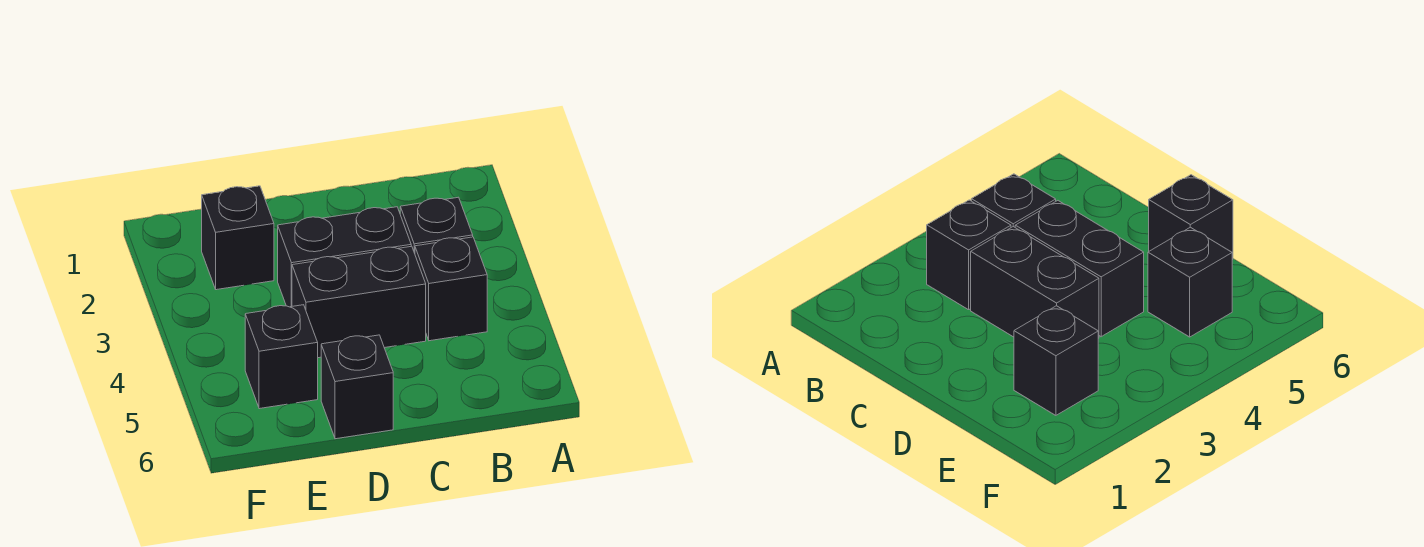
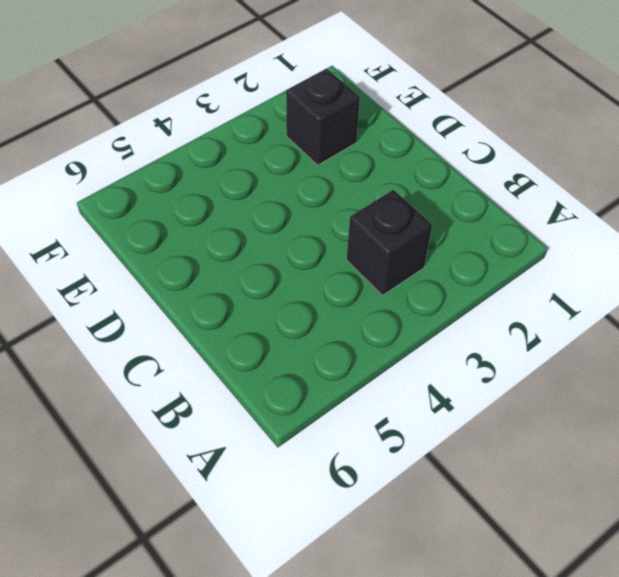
none -> black 1x1 brick [415,237,487,341]
none -> black 1x2 brick [278,207,411,307]

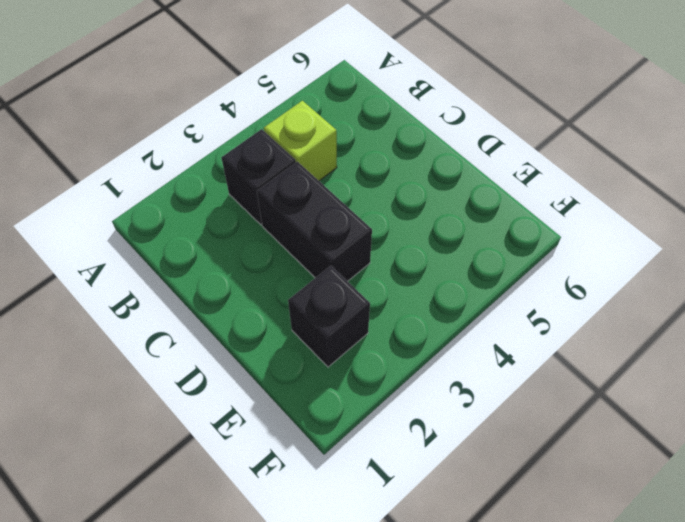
lime 1x1 brick [264,101,337,181] -> black 1x1 brick [415,237,487,341]
none -> black 1x2 brick [292,246,426,358]
none -> black 1x1 brick [321,335,393,439]

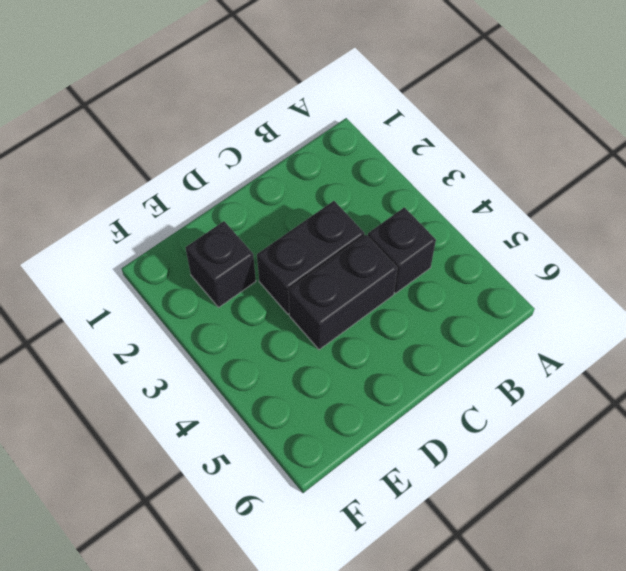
none -> black 1x1 brick [400,197,473,253]
none -> black 1x1 brick [321,335,393,439]

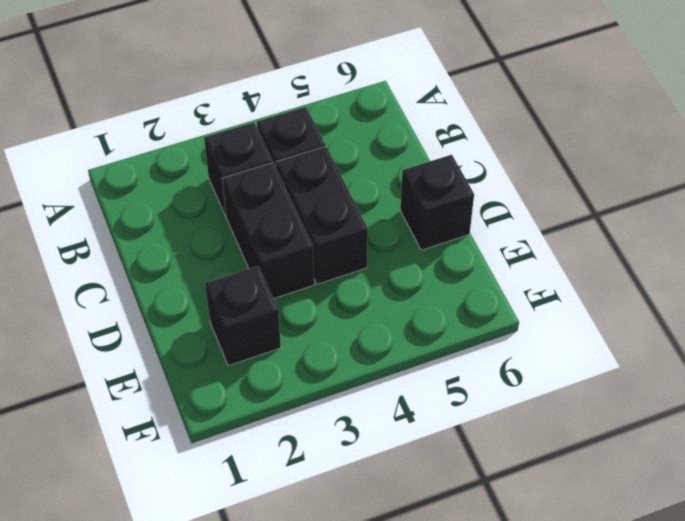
none -> black 1x1 brick [245,305,318,409]

